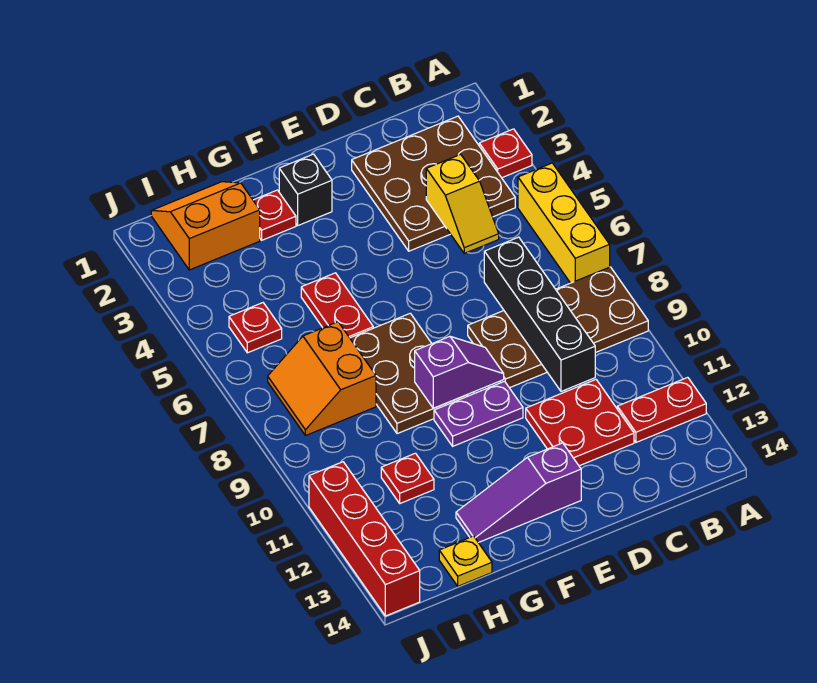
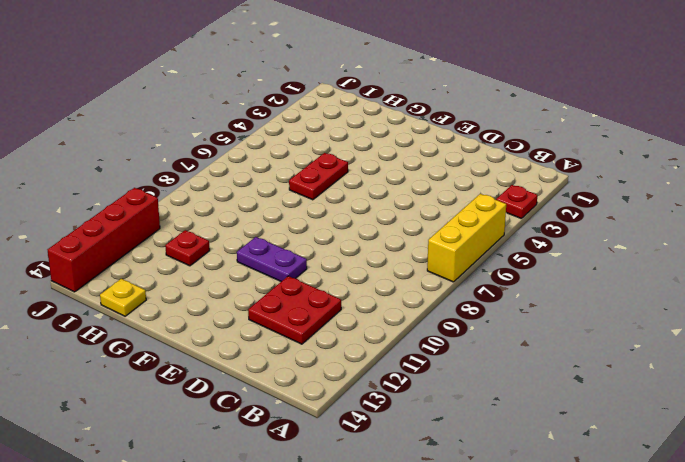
none -> brown 2x4 plate [468,267,648,388]
none -> red 1x2 plate [617,377,706,442]
none -> brown 3x3 plate [352,116,515,251]

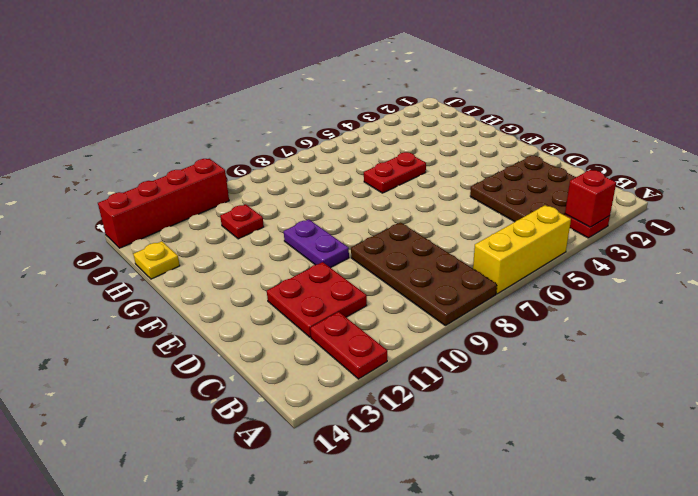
red 1x1 brick [565,170,616,227] -> none
none -> purple 1x3 slope [456,443,581,543]
none -> black 1x1 brick [279,154,332,225]
none -> brown 2x3 plate [350,313,468,434]

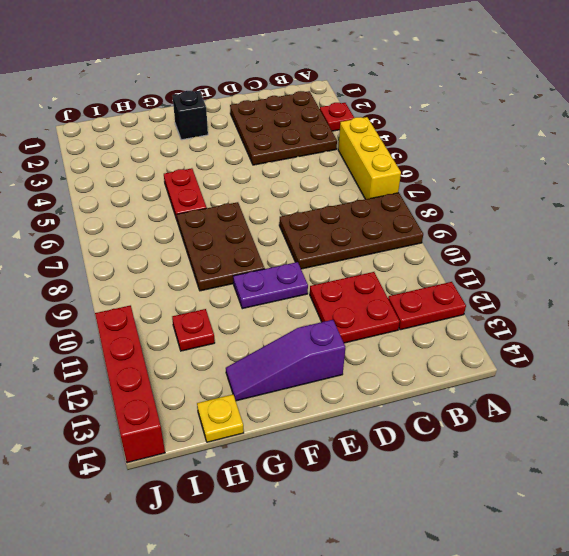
none -> red 1x1 plate [253,190,296,240]
none -> orange 2x2 slope [151,182,260,270]
none -> orange 2x2 slope [268,322,376,436]

